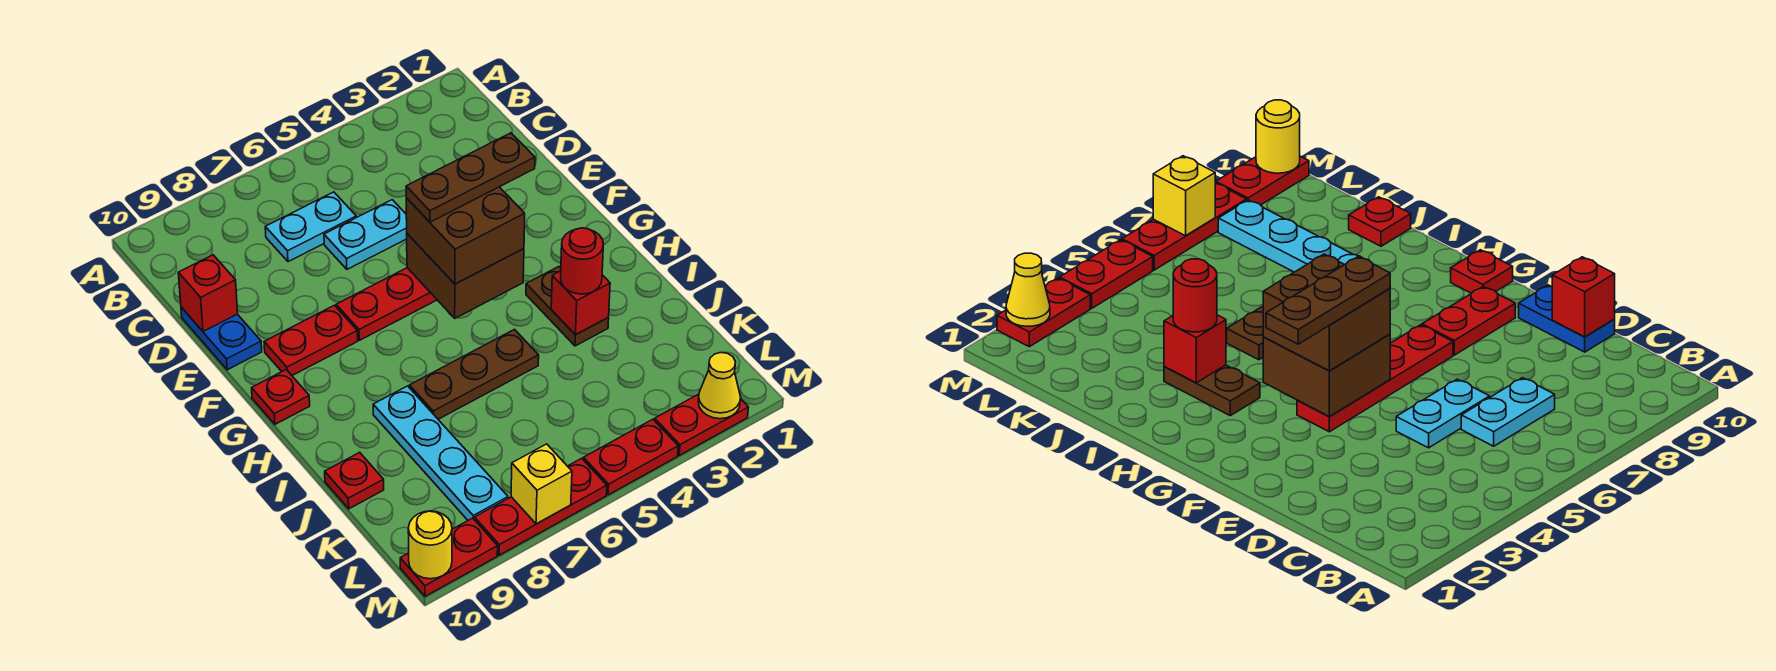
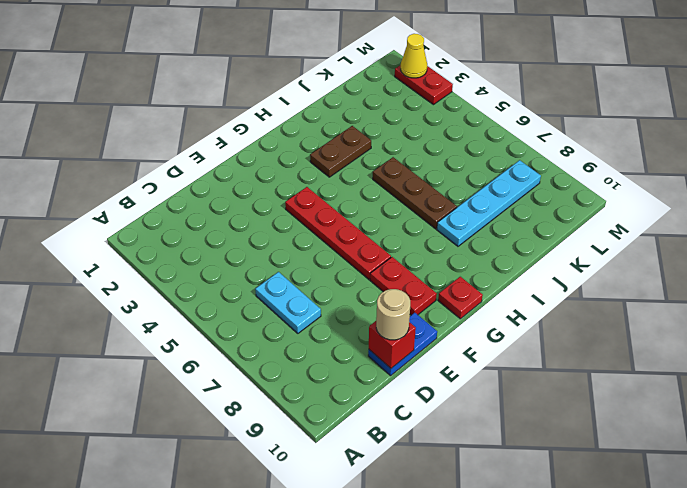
tan 1x1 round brick [376,289,410,340] -> none
none -> cyan 1x2 plate [324,200,407,269]
none -> red 1x1 plate [325,452,384,509]
none -> red 1x2 plate [583,419,678,495]

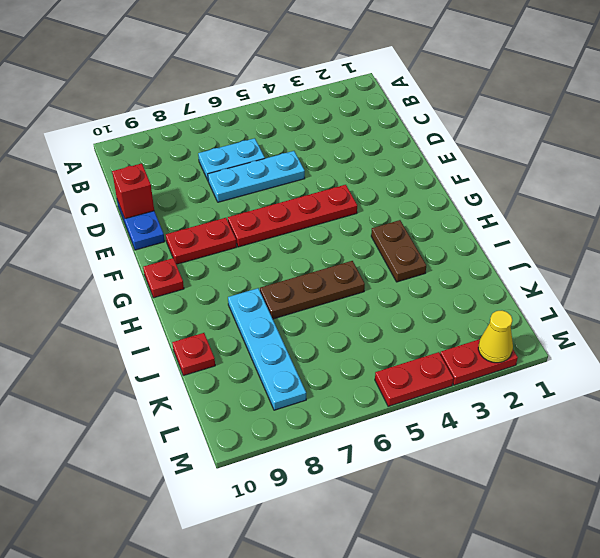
cyan 1x3 plate [208,151,305,202] -> cyan 1x2 plate [324,200,407,269]
none -> red 1x3 plate [475,458,607,555]
none -> red 1x2 plate [400,518,498,596]
none -> brown 2x2 brick [407,234,524,318]

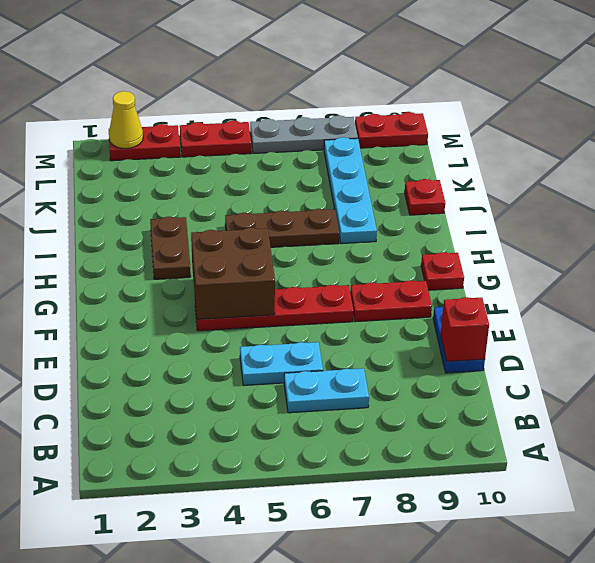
grey 1x3 plate [250,115,358,153] -> red 1x3 plate [475,458,607,555]
none -> red 1x1 brick [551,271,610,335]
none -> yellow 1x1 brick [511,444,572,524]
none -> yellow 1x1 round brick [408,511,452,579]

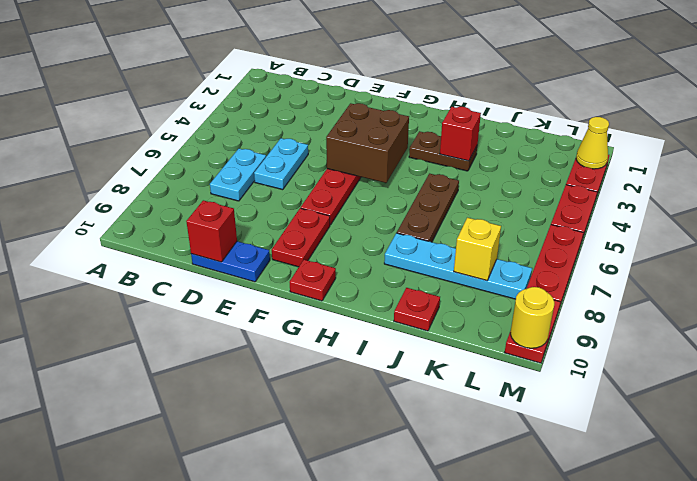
yellow 1x1 brick [454,218,501,281] -> yellow 1x1 brick moved to [511,444,572,524]
none -> brown 2x2 brick [406,187,525,284]
none -> red 1x1 round brick [561,228,604,294]
none -> brown 1x3 plate [406,133,535,222]

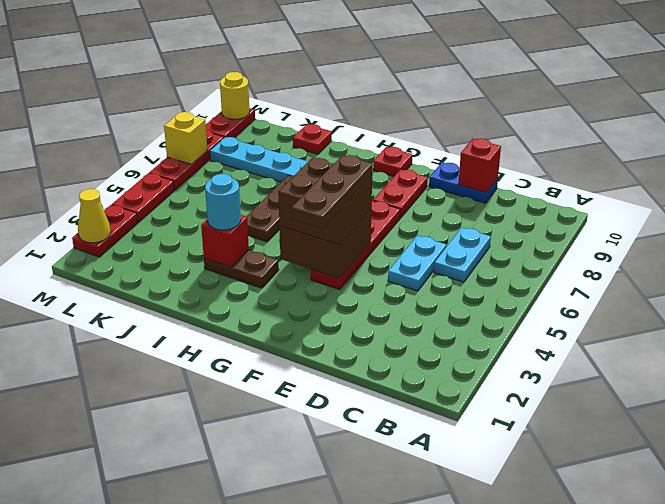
cyan 1x1 round brick [205,174,241,230] -> red 1x1 round brick [561,228,604,294]

